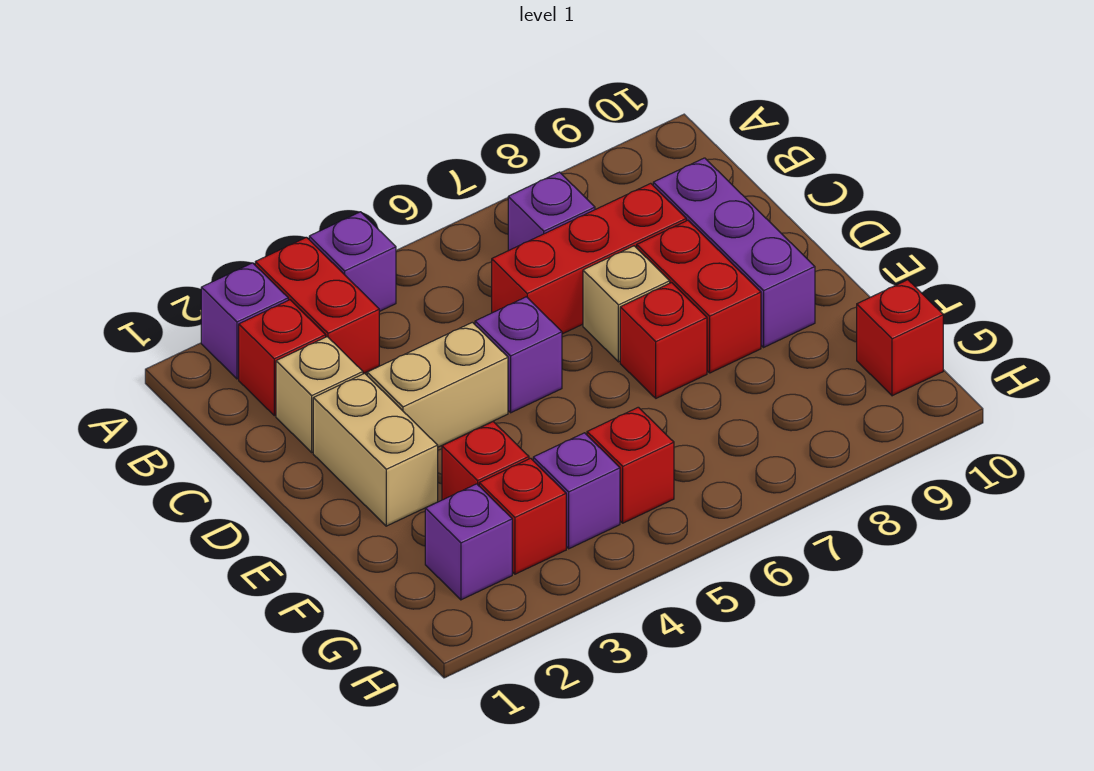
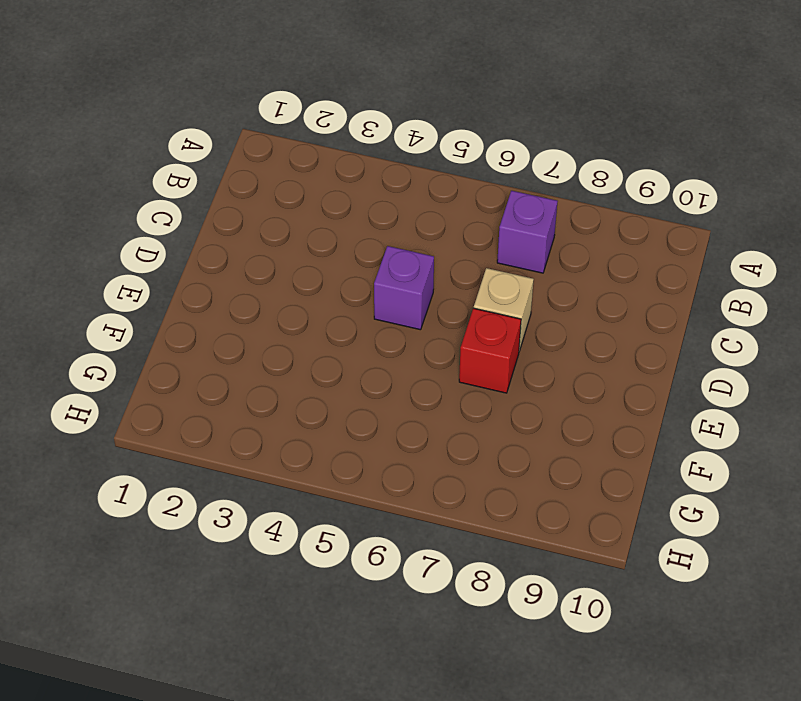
none -> purple 1x1 brick [201,263,288,379]
none -> red 1x2 brick [255,237,379,374]
none -> purple 1x1 brick [309,212,396,312]

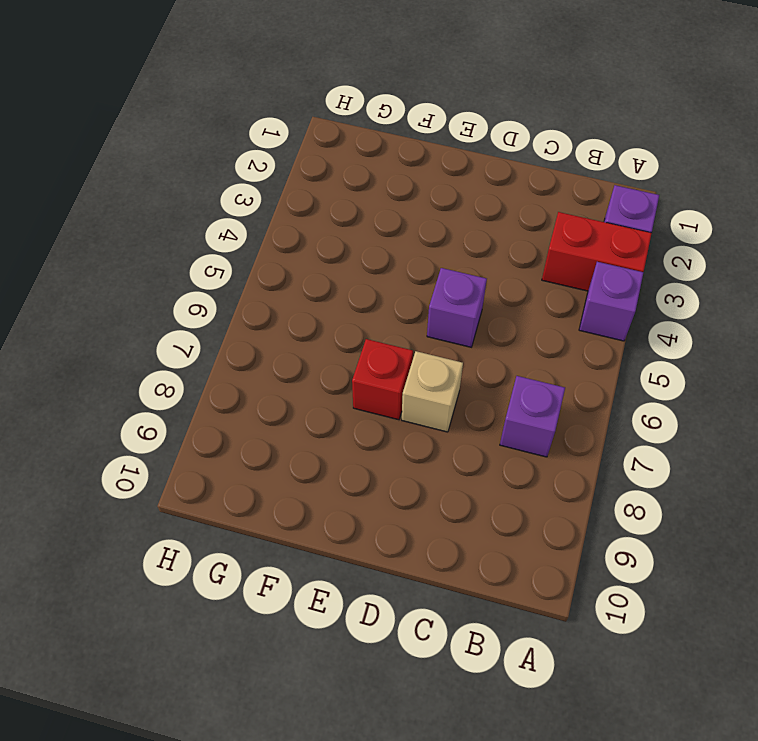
none -> red 1x1 brick [239,300,326,416]
none -> tan 1x1 brick [276,337,363,452]
none -> red 1x3 brick [492,183,686,334]

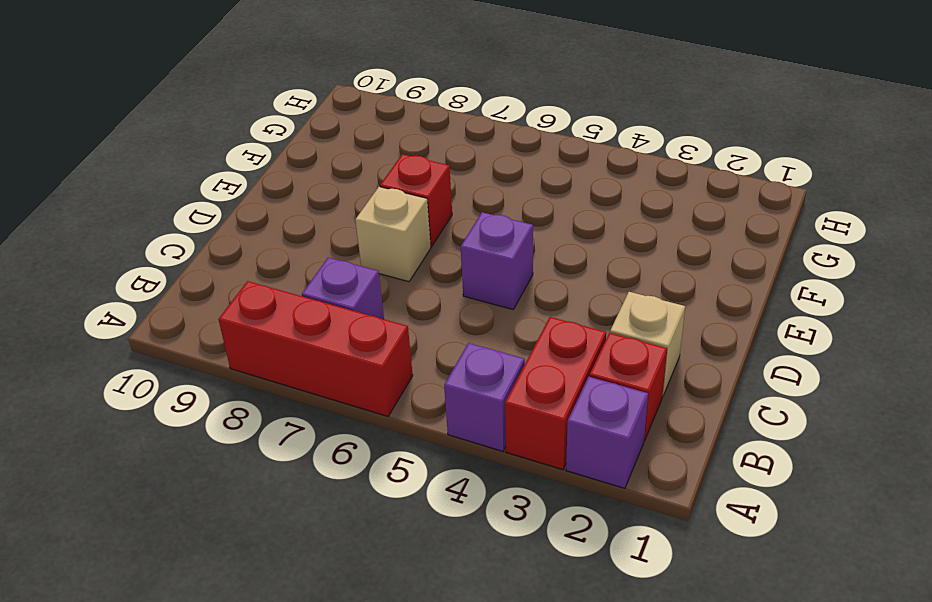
red 1x3 brick [218,281,413,416] -> red 1x3 brick moved to [492,183,686,334]
none -> purple 1x3 brick [653,158,815,347]
none -> tan 1x2 brick [313,373,438,526]
none -> tan 1x2 brick [367,322,508,447]

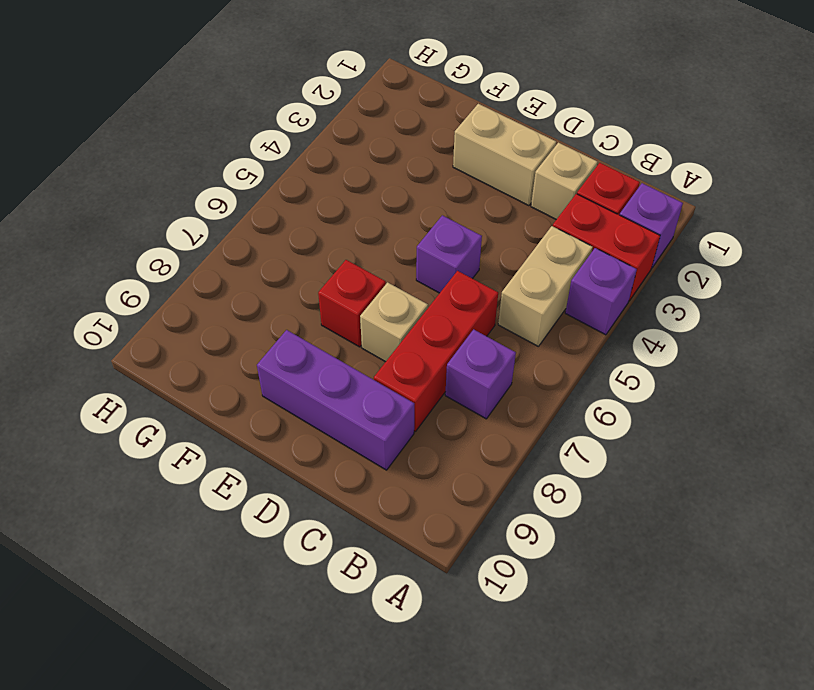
tan 1x2 brick [498,226,593,347] -> tan 1x2 brick moved to [367,322,508,447]
none -> red 1x2 brick [637,220,761,373]
none -> red 1x1 brick [442,422,529,500]
none -> purple 1x1 brick [425,484,512,600]

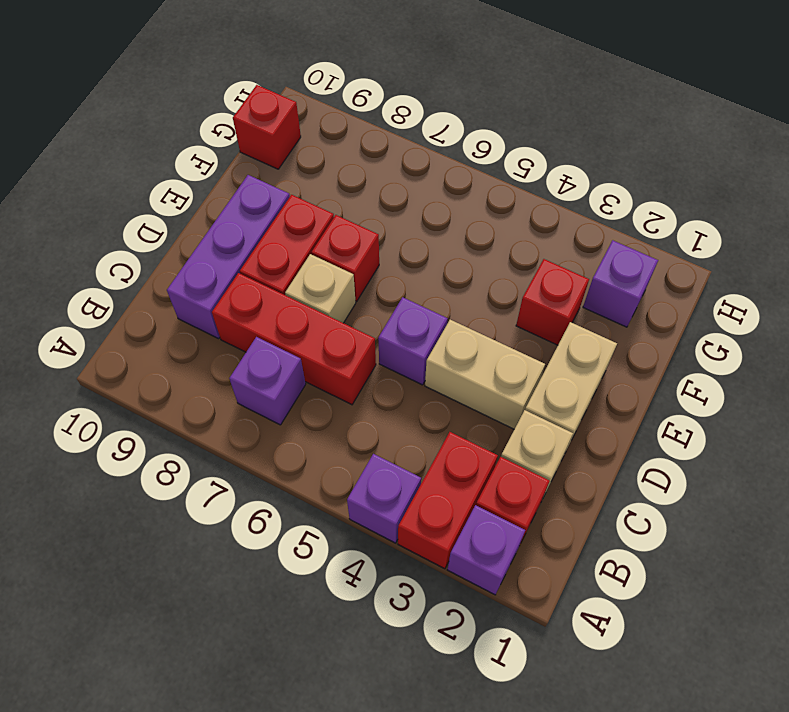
none -> red 1x1 brick [479,458,566,574]
none -> purple 1x1 brick [533,433,620,549]
none -> red 1x1 brick [587,407,674,523]

